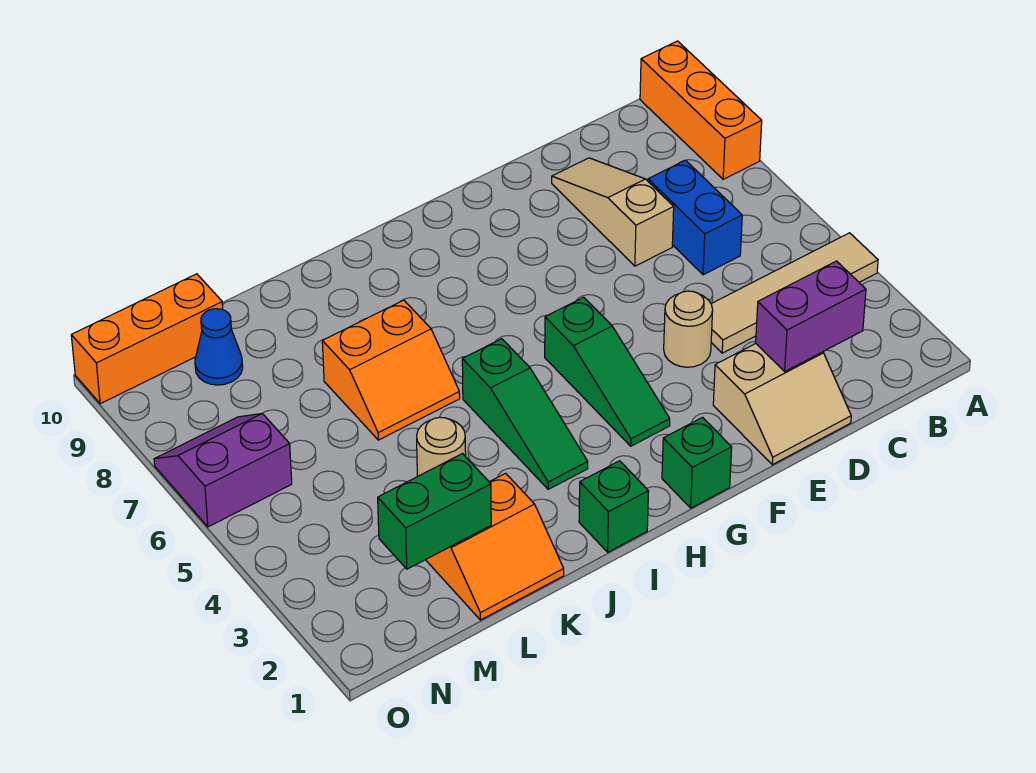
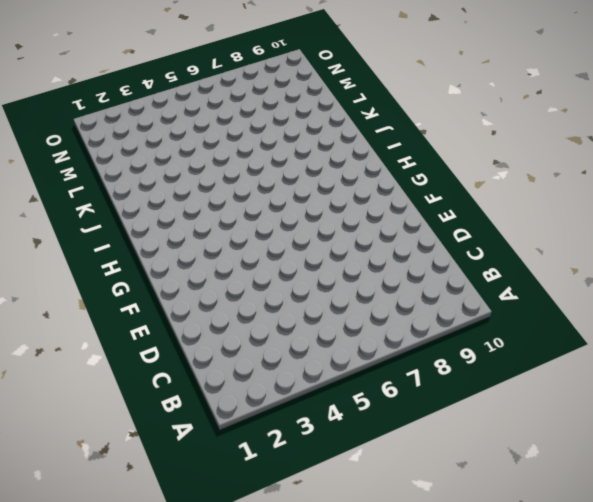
none -> tan 1x4 tile [711,233,878,353]
none -> orange 1x3 brick [640,41,762,179]
none -> blue 1x2 brick [648,160,742,275]

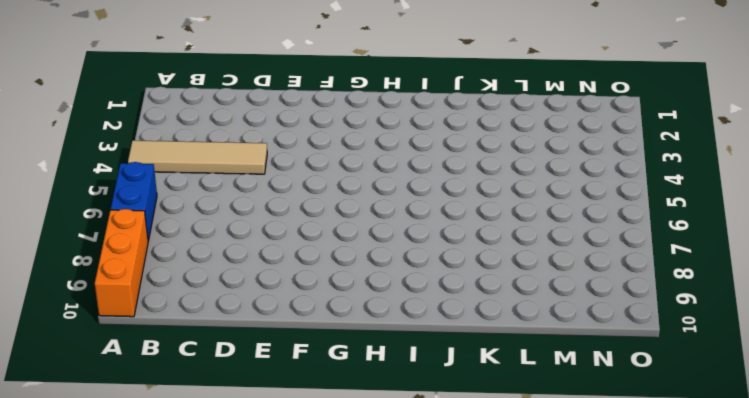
blue 1x2 brick [111,162,157,241] -> blue 1x2 brick moved to [648,160,742,275]
none -> tan 2x2 slope [713,344,851,465]
none -> tan 1x3 slope [552,158,674,266]
none -> tan 1x1 round brick [664,291,713,367]

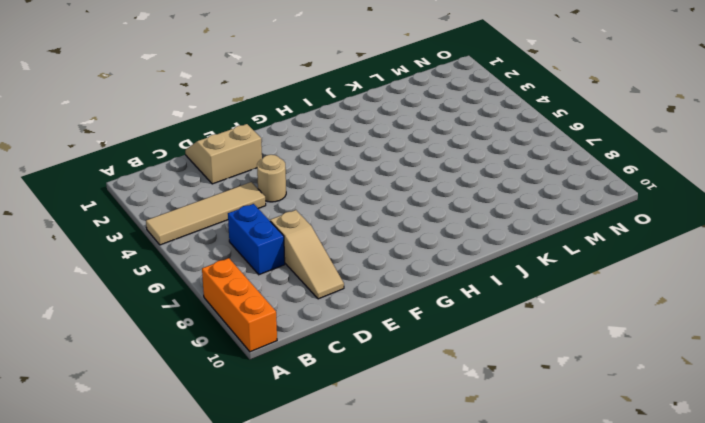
none -> green 1x1 brick [662,418,732,508]
none -> green 1x3 slope [545,297,670,446]
none -> green 1x1 brick [579,461,649,552]

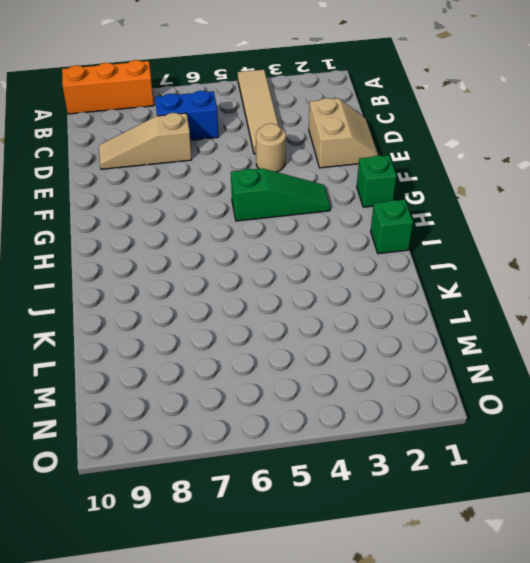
none -> green 1x3 slope [462,339,588,489]
none -> orange 2x2 slope [322,300,460,440]
none -> orange 2x2 slope [426,473,564,620]

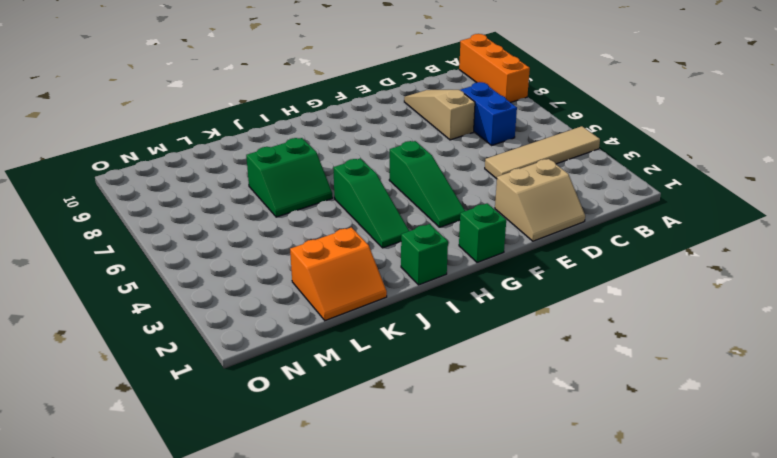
green 2x2 slope [246,138,332,217] -> orange 2x2 slope [322,300,460,440]
none -> tan 1x1 round brick [664,291,713,367]
none -> tan 1x1 round brick [417,417,466,476]
none -> blue 1x1 cone [195,309,243,385]

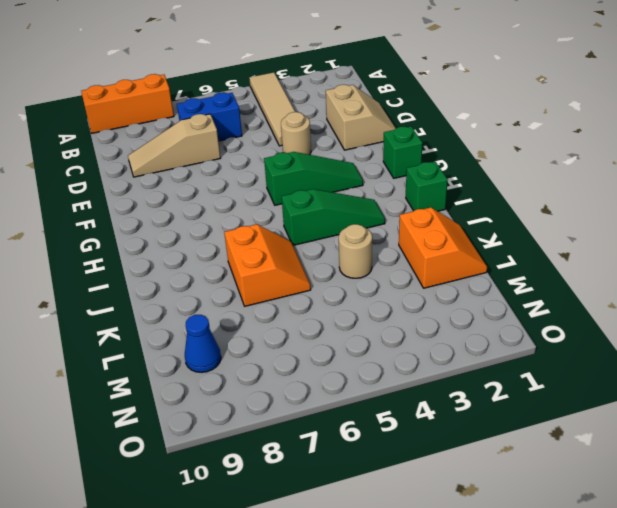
none -> orange 1x3 brick [71,274,223,404]
none -> purple 2x2 slope [154,414,292,527]
none -> purple 1x2 brick [756,261,866,371]

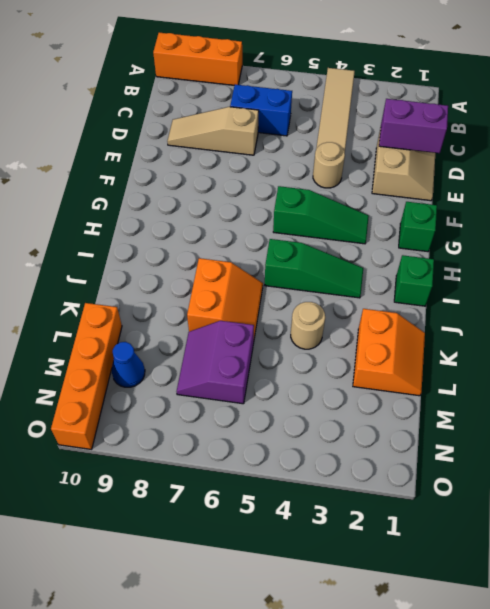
purple 1x2 brick [379,99,448,153] -> purple 1x2 brick turned to [756,261,866,371]
purple 2x2 slope [177,321,254,404] -> purple 2x2 slope moved to [154,414,292,527]
orange 1x4 brick [51,303,122,449] -> orange 1x3 brick [71,274,223,404]
none -> green 1x2 brick [378,454,491,569]

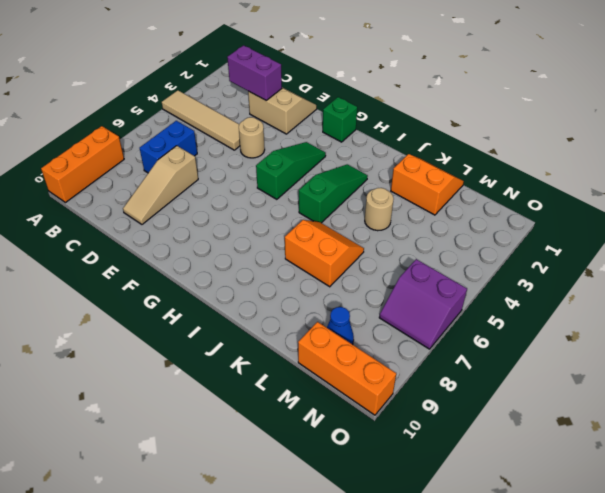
none -> green 1x1 brick [579,461,649,552]
none -> green 1x2 brick [378,454,491,569]

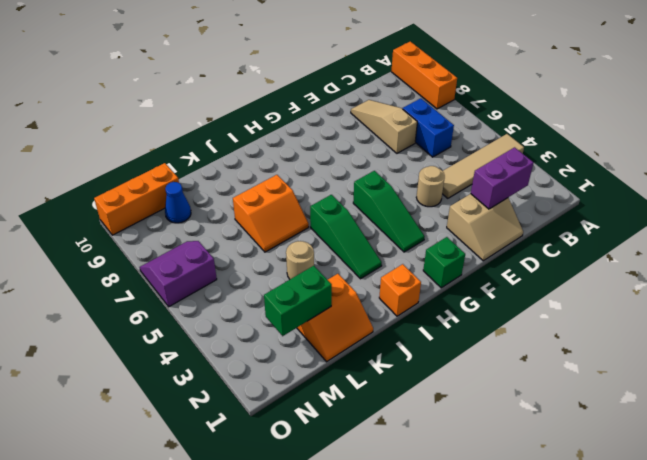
orange 1x1 brick [379,264,421,316] -> green 1x1 brick [579,461,649,552]

